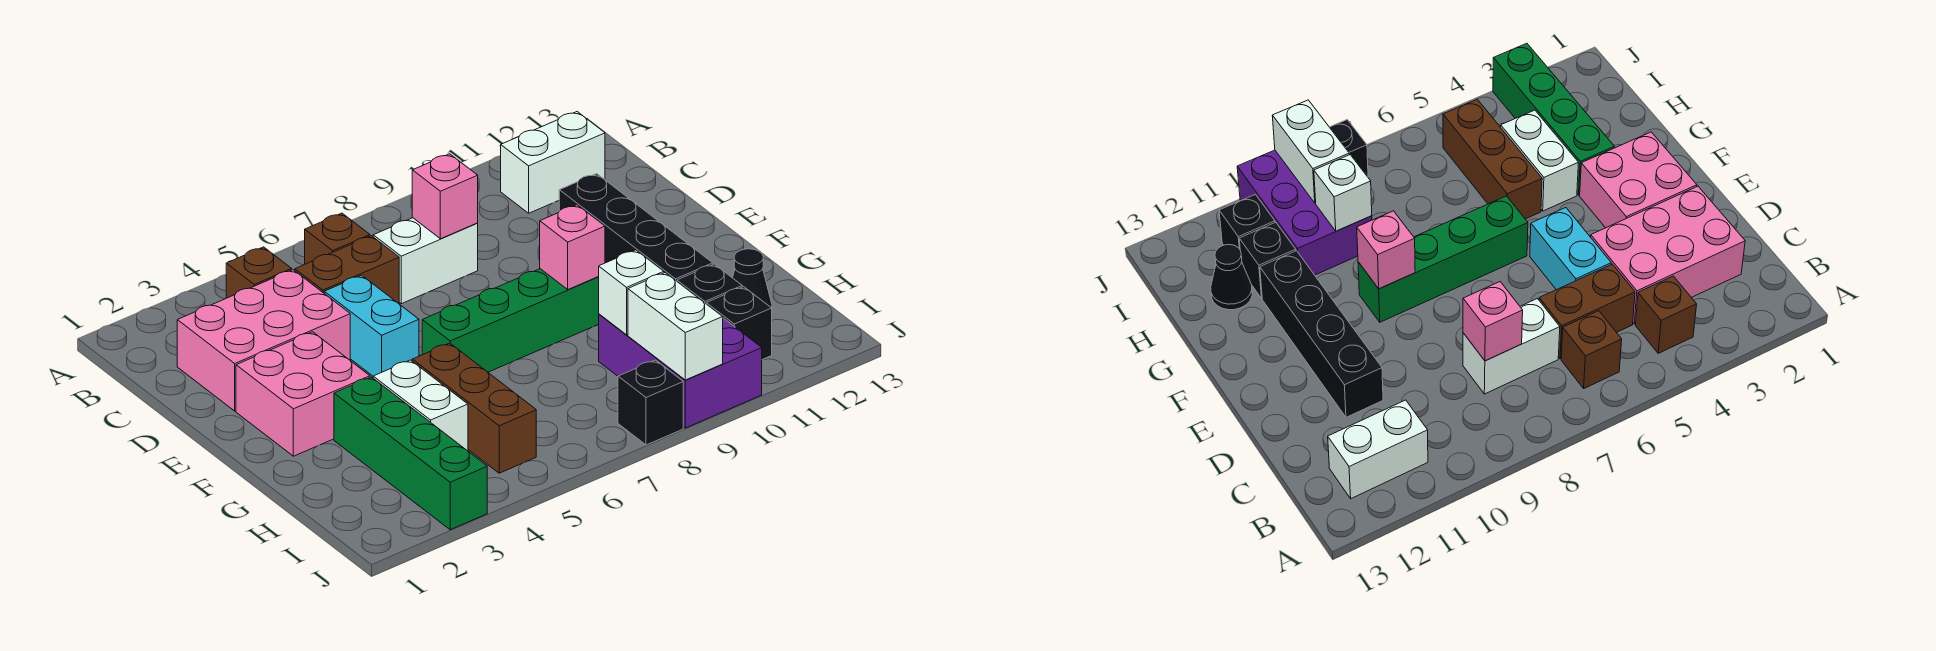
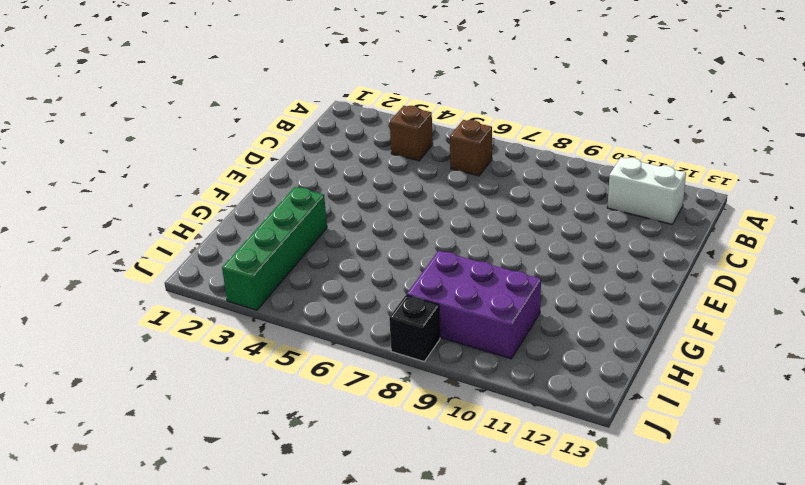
purple 2x3 brick [407,251,541,359] -> purple 2x3 brick turned to [599,314,762,428]
none -> pink 2x3 brick [177,270,350,411]
none -> brown 1x2 brick [295,236,399,304]
none -> white 1x2 brick [373,218,478,304]

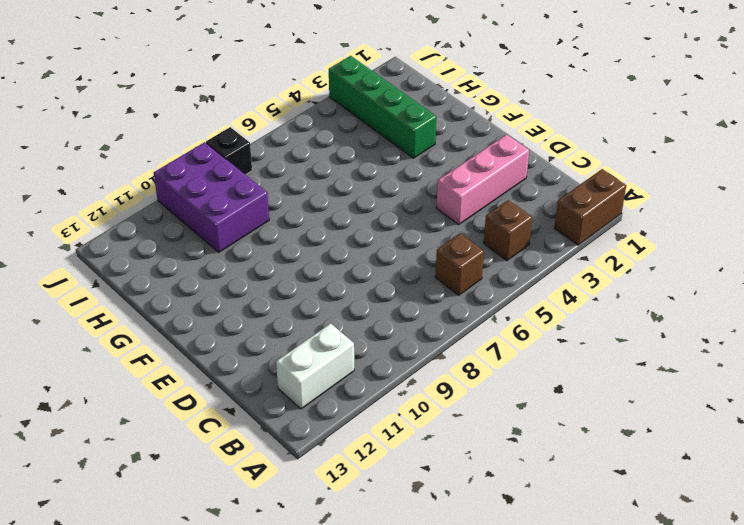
brown 1x2 brick [555,169,626,245] -> brown 1x2 brick moved to [295,236,399,304]
pink 1x3 brick [436,134,529,224] -> pink 2x3 brick [177,270,350,411]
none -> white 1x2 brick [373,218,478,304]
none -> cyan 1x2 brick [324,275,419,376]
none -> black 1x4 brick [559,174,713,281]

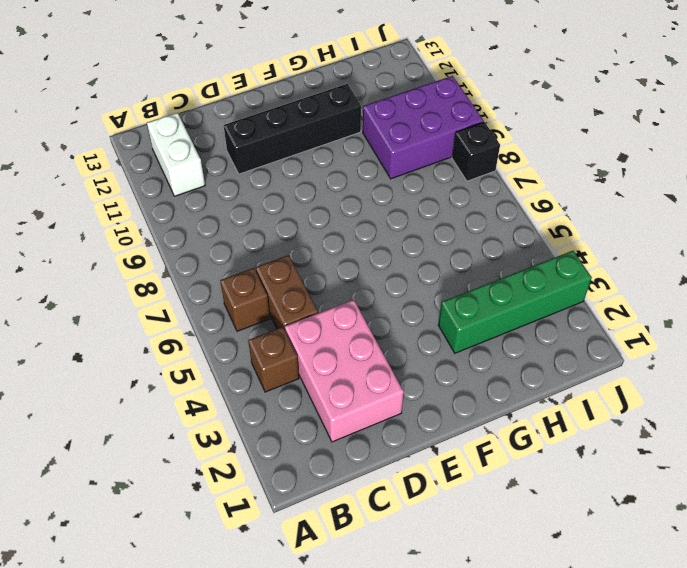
none -> white 1x2 brick [373,218,478,304]
none -> cyan 1x2 brick [324,275,419,376]
none -> pink 2x2 brick [236,332,370,456]

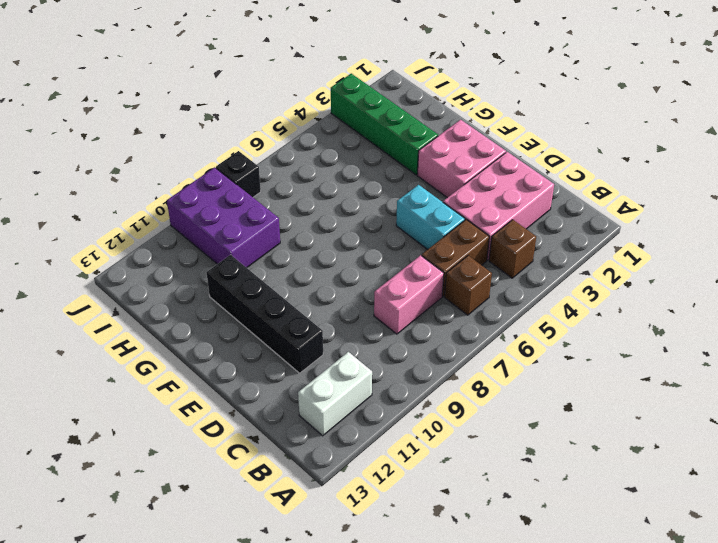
pink 1x2 brick [374,255,444,334] -> white 1x2 brick [373,218,478,304]
none -> green 1x4 brick [422,269,599,372]
none -> white 1x2 brick [373,360,468,451]
none -> brown 1x3 brick [412,343,536,473]

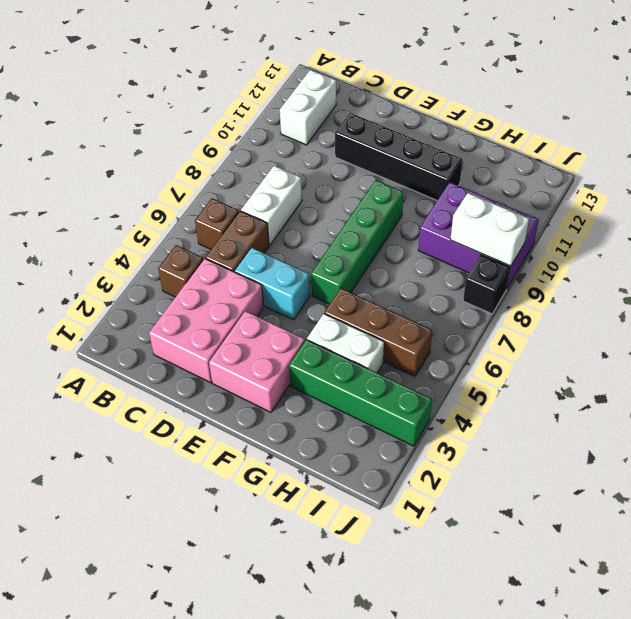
none -> black 1x1 brick [677,264,742,303]
none -> black 1x1 cone [733,249,772,308]
none -> black 1x1 brick [706,287,772,360]

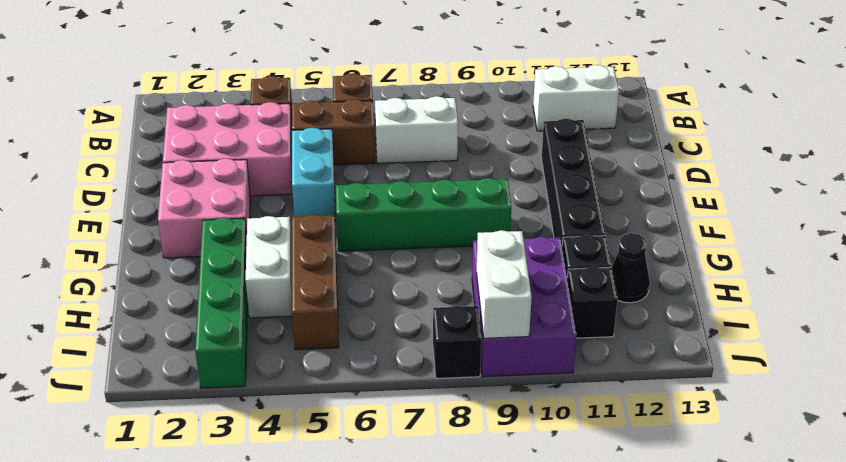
none -> pink 1x1 brick [412,154,478,239]
none -> pink 1x1 brick [540,205,605,289]
none -> white 1x1 brick [599,250,664,335]

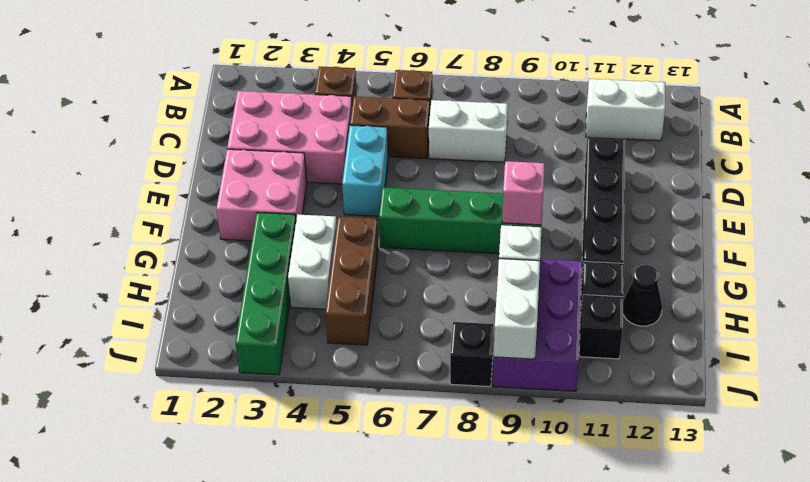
none -> pink 1x1 brick [412,154,478,239]

